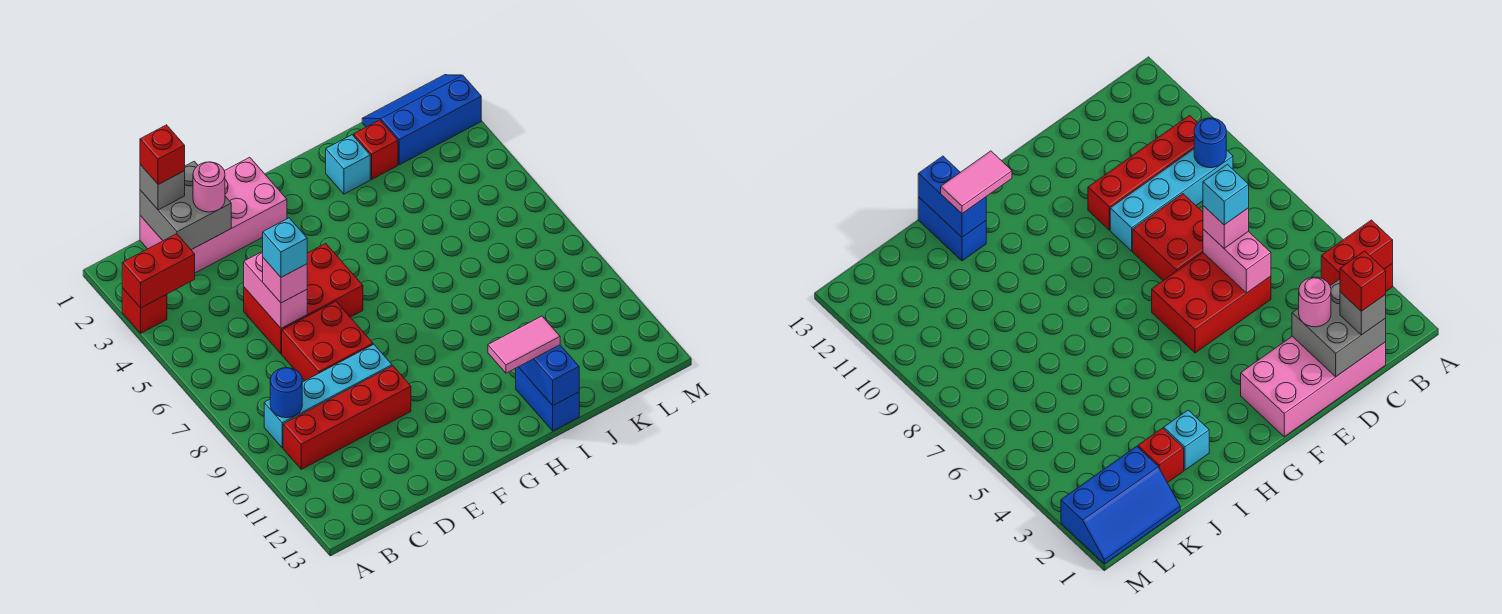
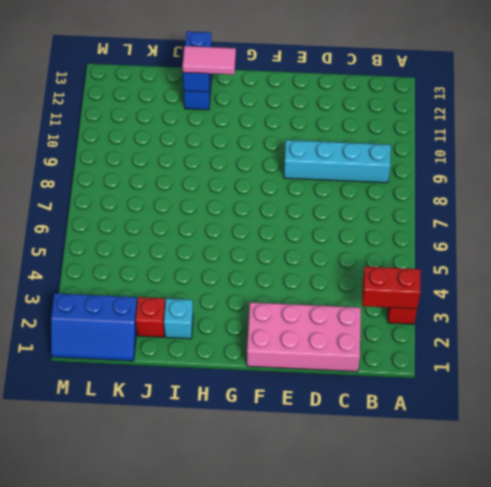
none -> red 1x4 brick [283,366,411,469]
none -> red 2x3 brick [244,244,363,354]
none -> red 2x2 brick [282,301,373,381]

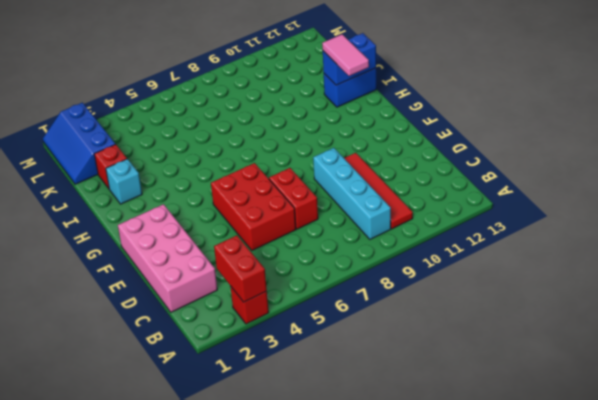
red 1x4 tile [344,153,413,229] -> red 1x4 brick [283,366,411,469]
red 1x2 brick [269,168,318,229] -> red 2x2 brick [282,301,373,381]
none -> blue 1x1 round brick [270,368,302,418]
none -> grey 2x2 brick [140,161,231,250]
none -> pink 1x2 brick [244,251,307,328]

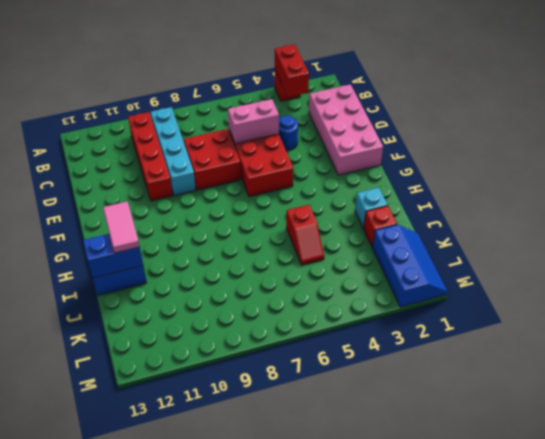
blue 1x1 round brick [279,116,298,151] -> blue 1x1 round brick moved to [270,368,302,418]
red 1x2 slope [286,205,324,265] -> none
none -> grey 2x2 brick [140,161,231,250]
none -> grey 1x1 brick [140,165,185,210]
none -> pink 1x1 round brick [193,162,225,212]

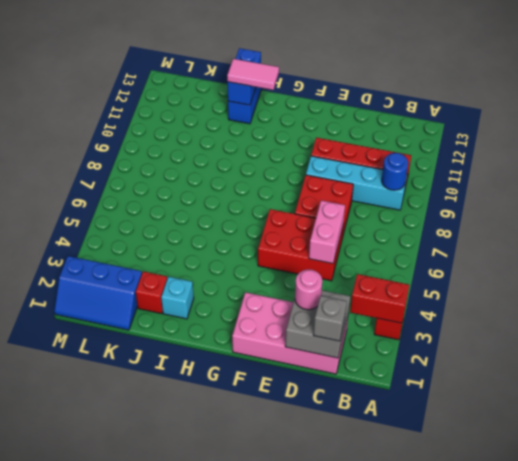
none -> pink 1x1 brick [263,258,307,303]
none -> red 1x1 brick [140,125,185,184]
none -> cyan 1x1 brick [263,218,307,277]

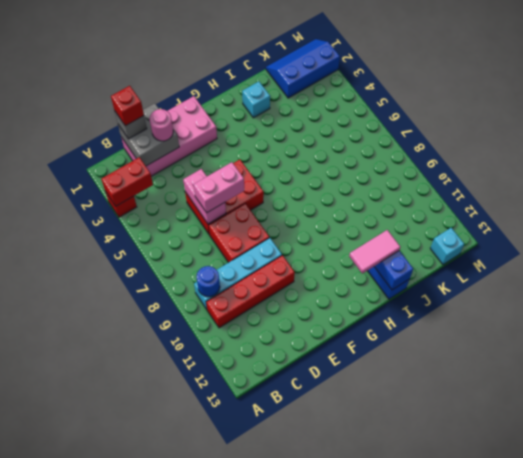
pink 1x2 brick [193,162,244,213] -> pink 1x1 brick [263,258,307,303]
cyan 1x1 brick [430,228,464,265] -> cyan 1x1 brick moved to [263,218,307,277]
none -> red 1x1 brick [354,120,398,179]

